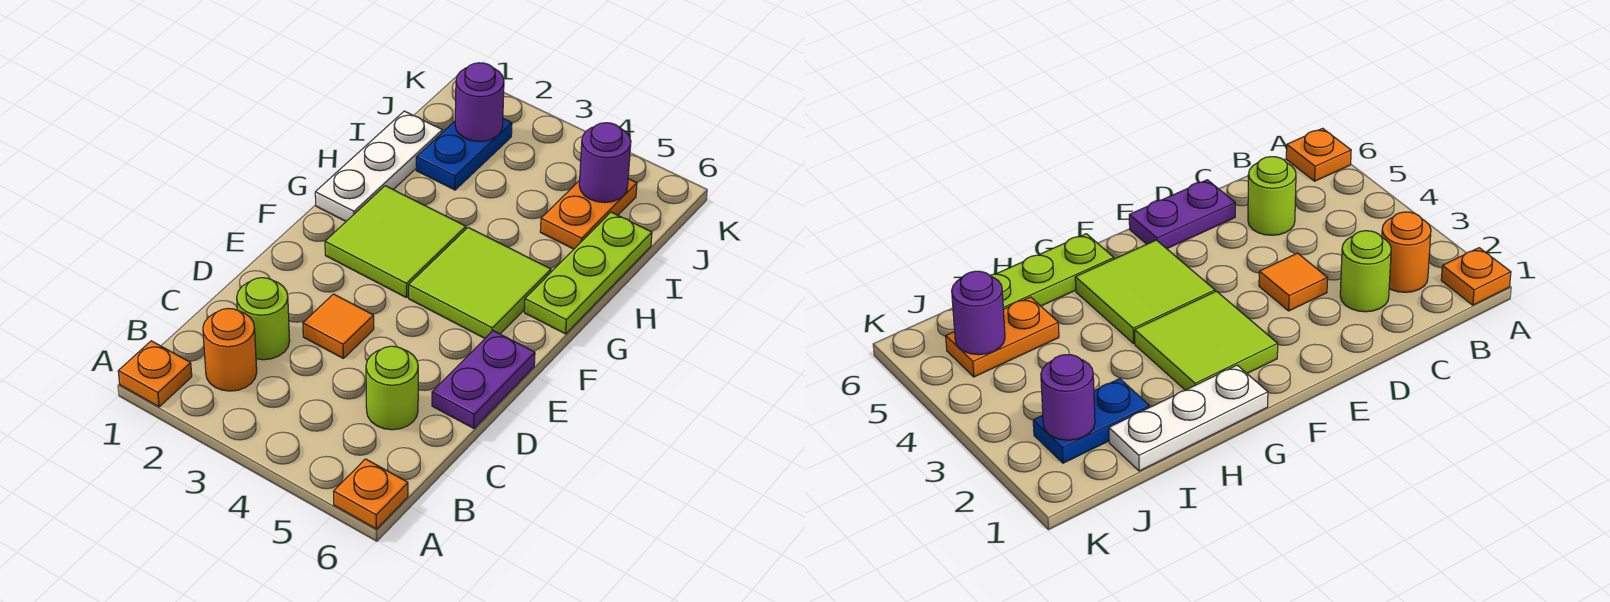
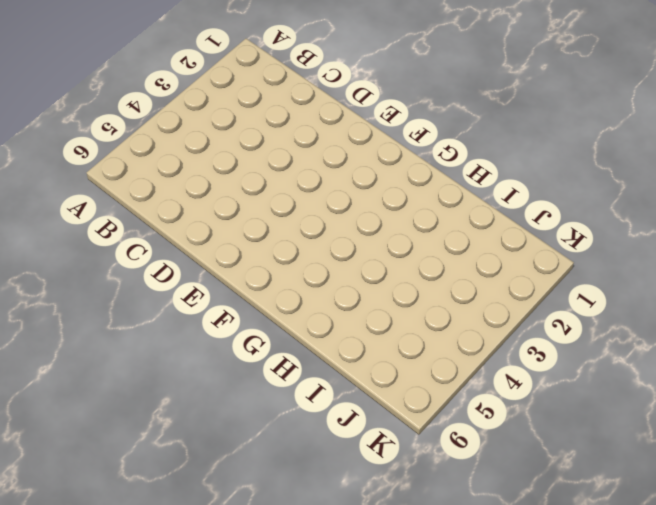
none -> orange 1x1 plate [118,341,192,407]
none -> orange 1x1 plate [334,459,408,529]
none -> orange 1x1 round brick [203,309,257,391]

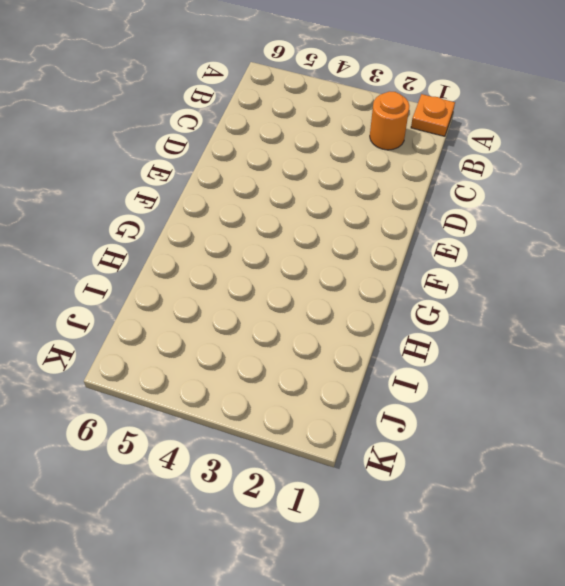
none -> orange 1x1 plate [334,459,408,529]
none -> lime 1x1 round brick [237,278,290,360]
none -> lime 1x1 round brick [366,346,418,430]

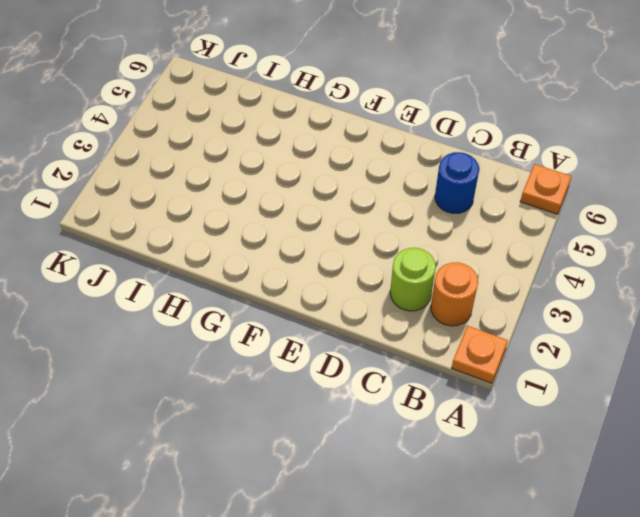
blue 1x1 round brick [435,152,479,213] -> lime 1x1 round brick [366,346,418,430]
none -> orange 1x1 tile [303,294,374,359]
none -> purple 1x2 plate [432,331,535,428]
none -> lime 2x2 tile [325,186,466,298]

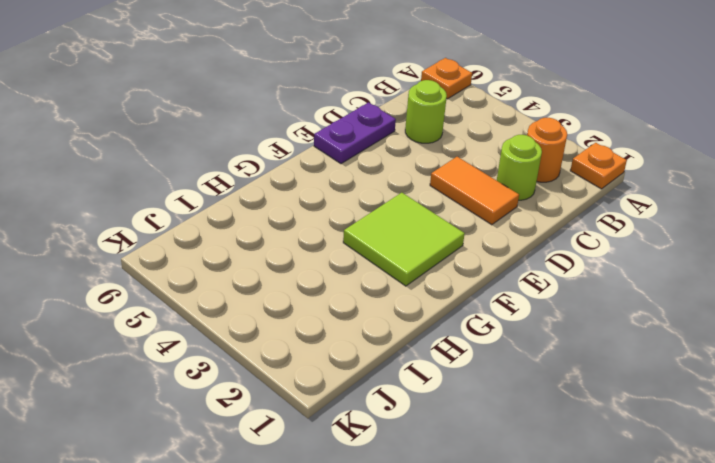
orange 1x2 tile [430,157,519,225] -> orange 1x1 tile [303,294,374,359]
none -> lime 2x2 tile [409,228,551,338]
none -> white 1x3 plate [315,111,442,221]
none -> lime 1x3 plate [524,212,652,334]

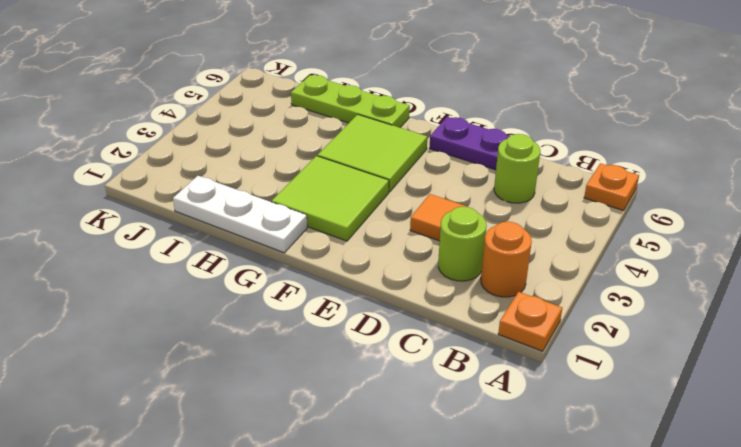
none -> blue 1x2 plate [416,119,512,190]
none -> orange 1x2 plate [540,179,637,249]
none -> purple 1x1 round brick [455,63,504,141]

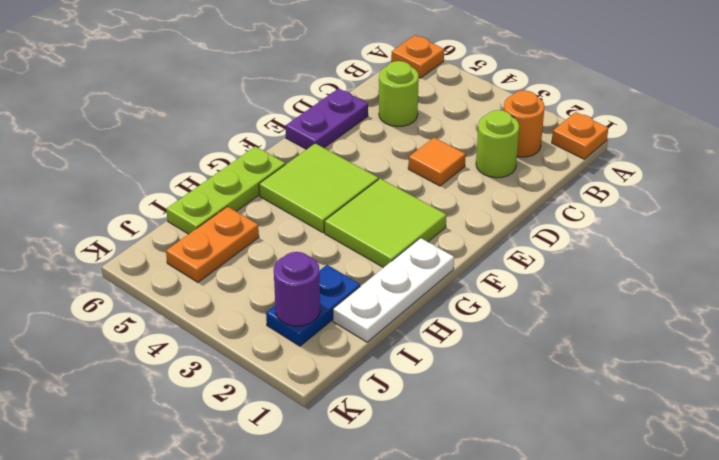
none -> purple 1x1 round brick [579,123,631,202]

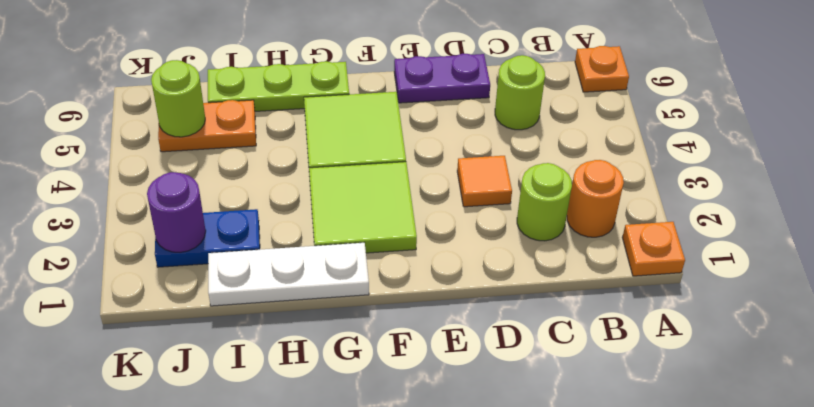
lime 1x1 round brick [151,60,205,137] -> purple 1x1 round brick [579,123,631,202]

